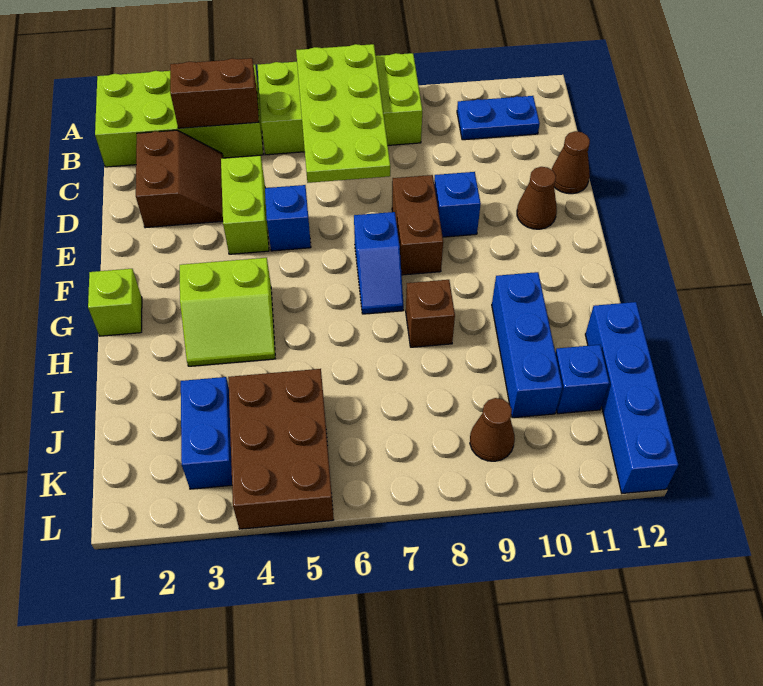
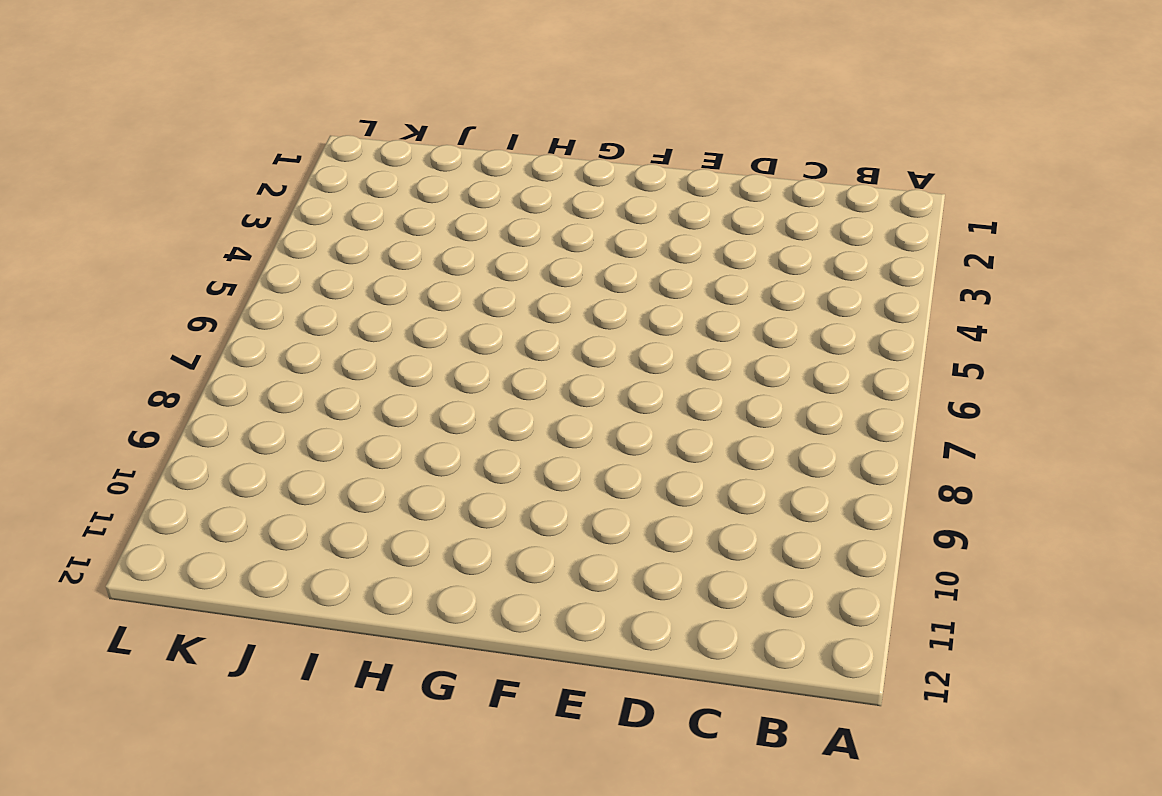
none -> lime 2x4 brick [95,65,263,167]
none -> lime 2x4 brick [258,53,422,155]
none -> blue 1x2 plate [457,96,540,140]

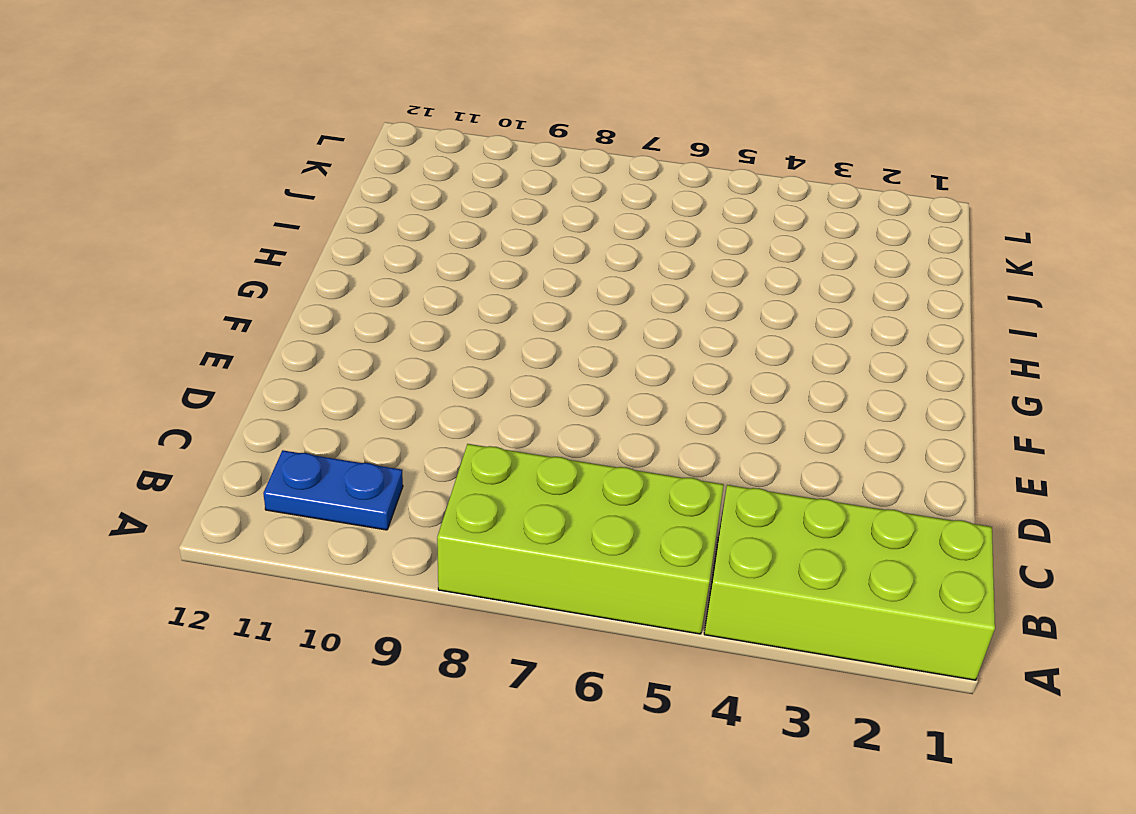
none -> brown 2x2 slope [136,130,223,228]
none -> lime 1x2 brick [221,156,269,254]
none -> brown 1x1 cone [552,131,590,194]

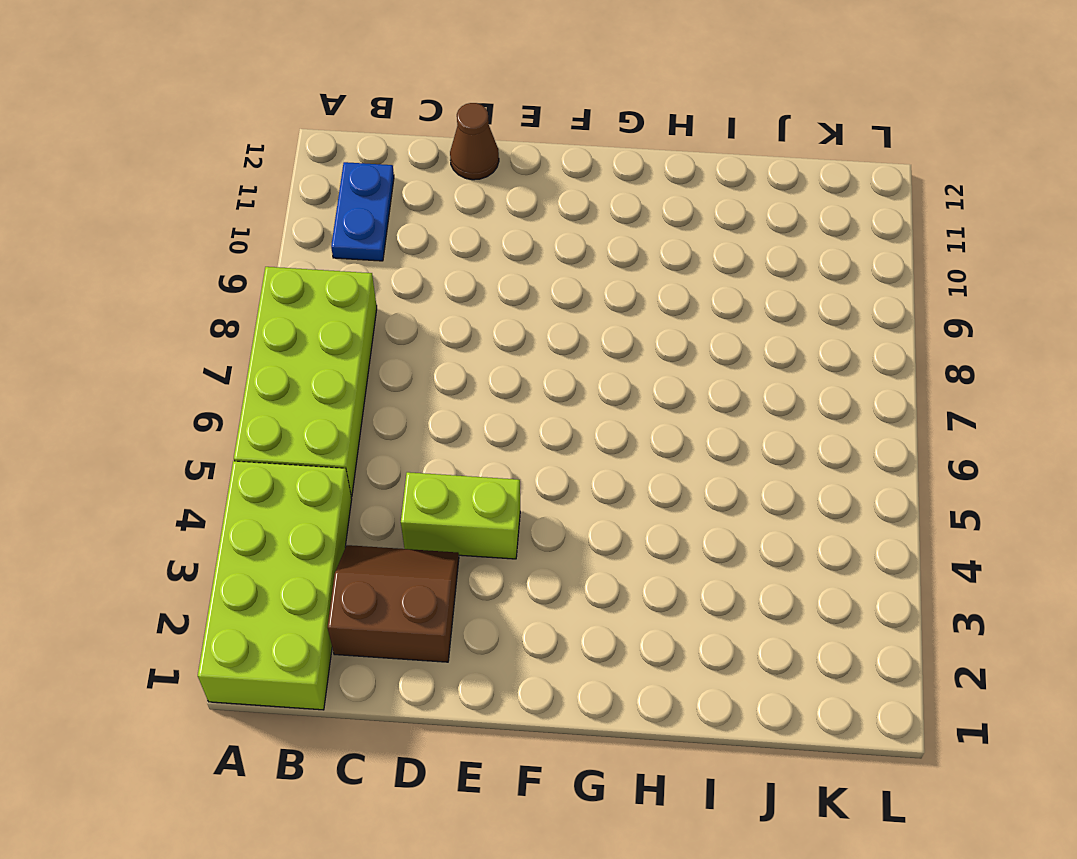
none -> blue 1x1 brick [265,185,311,251]
none -> brown 1x2 brick [392,175,443,275]
none -> blue 1x1 brick [434,172,481,237]

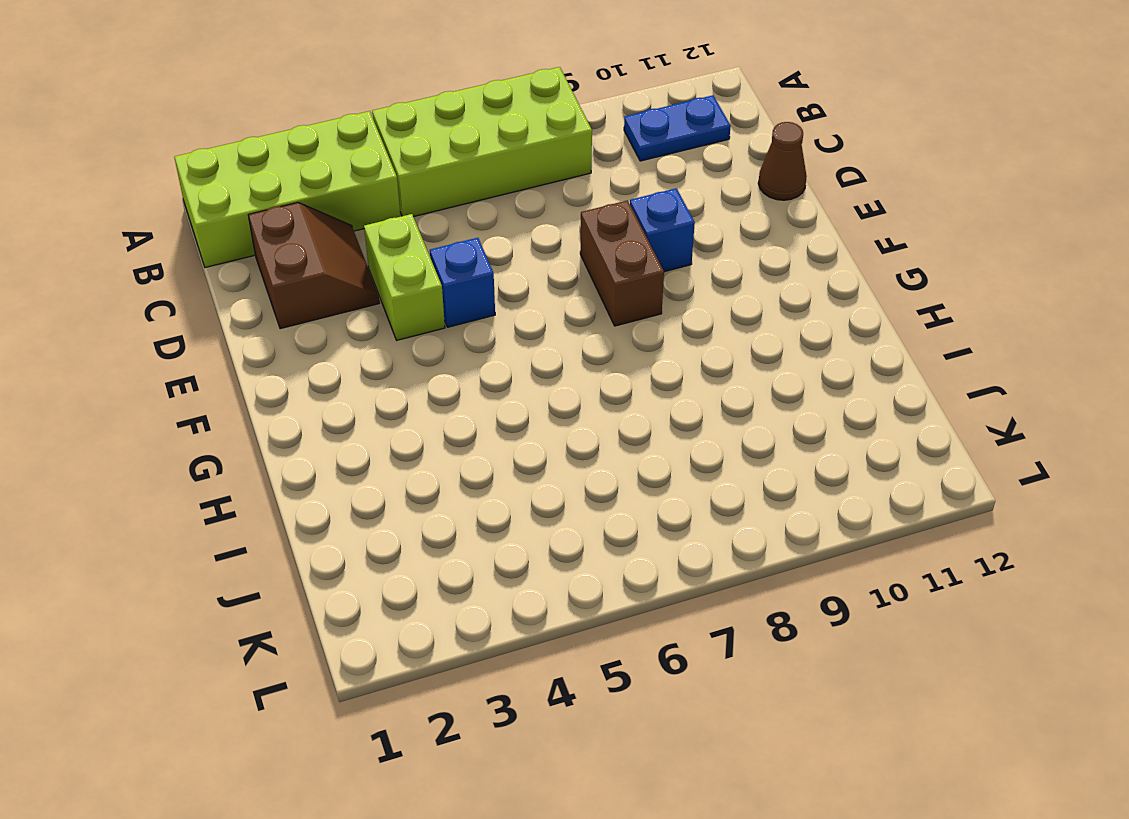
none -> brown 1x1 cone [517,167,557,229]
none -> blue 1x2 slope [354,212,404,314]
none -> lime 1x1 brick [88,269,142,336]

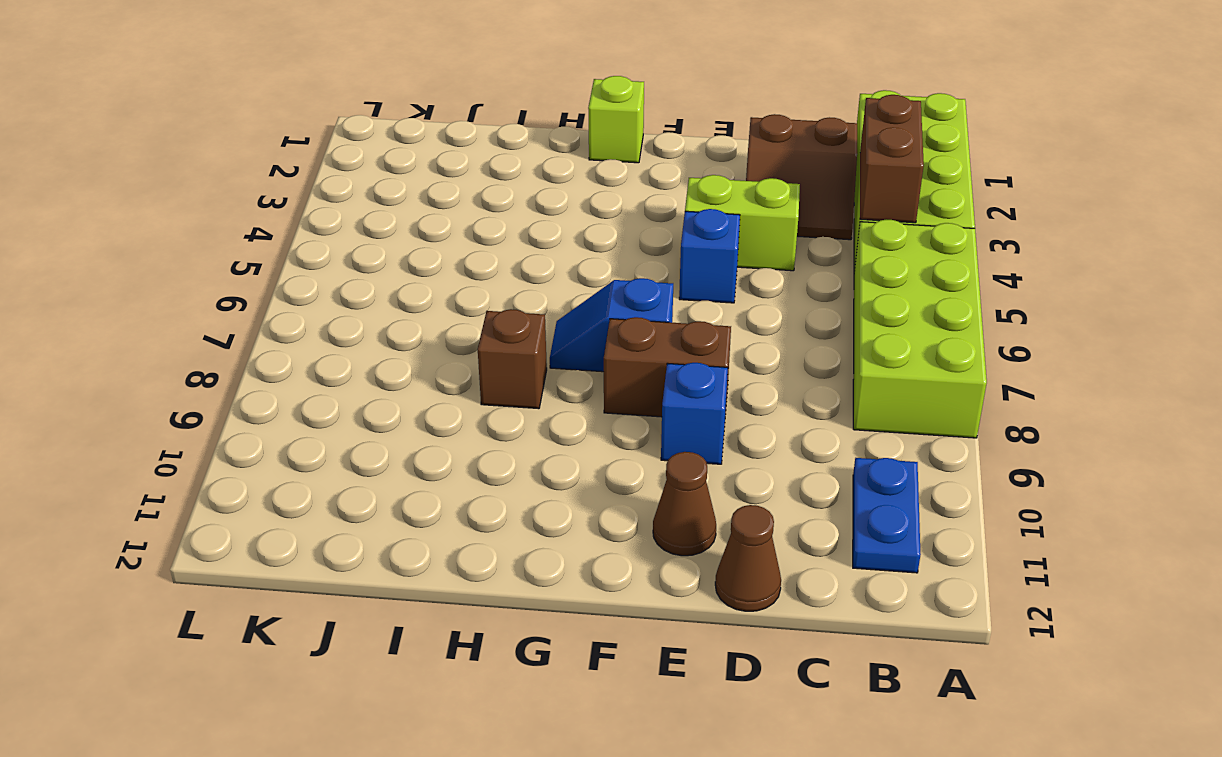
none -> lime 2x2 slope [180,258,275,366]
none -> blue 1x3 brick [492,272,562,418]
none -> blue 1x4 brick [585,302,678,493]

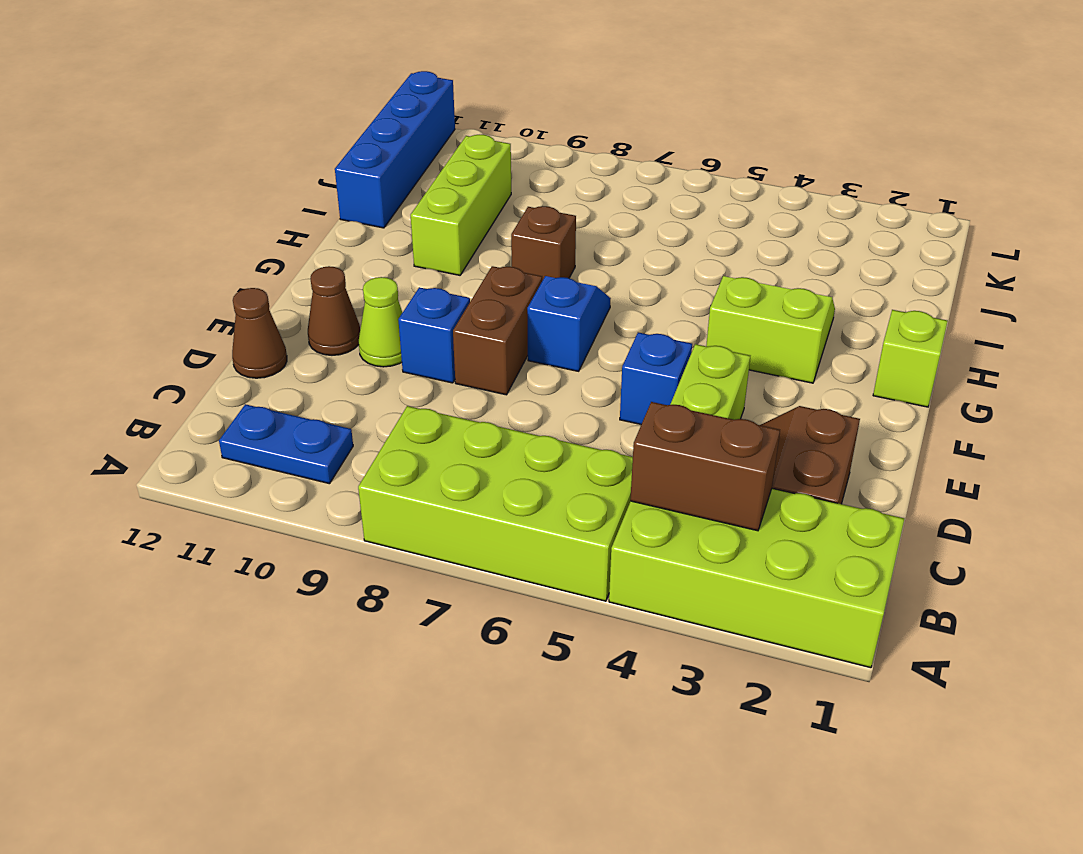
lime 1x1 cone [359,277,403,367] -> none
lime 1x3 brick [411,135,511,275] -> blue 1x3 brick [492,272,562,418]
none -> blue 1x2 brick [181,377,232,489]
none -> brown 2x3 brick [228,369,334,529]
none -> blue 1x1 brick [555,345,609,414]

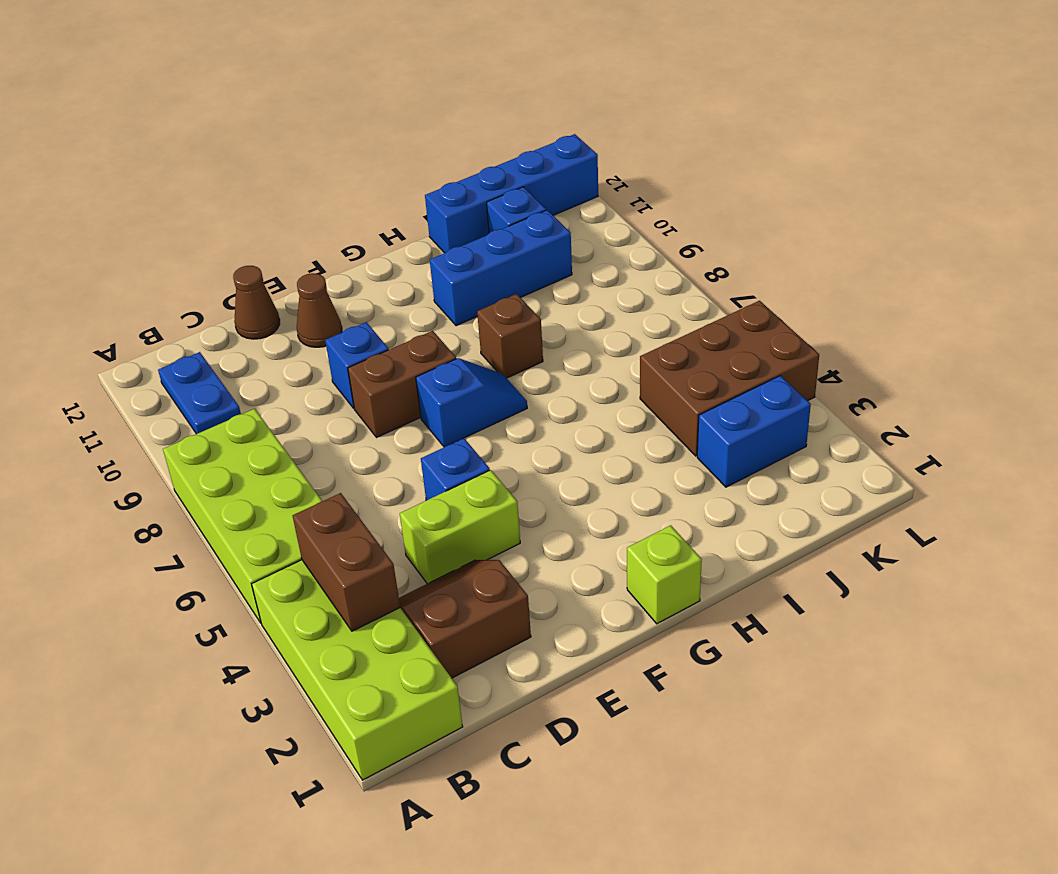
none -> lime 2x2 slope [180,258,275,366]
none -> brown 1x1 cone [470,398,515,461]
none -> lime 2x4 plate [296,44,390,183]

